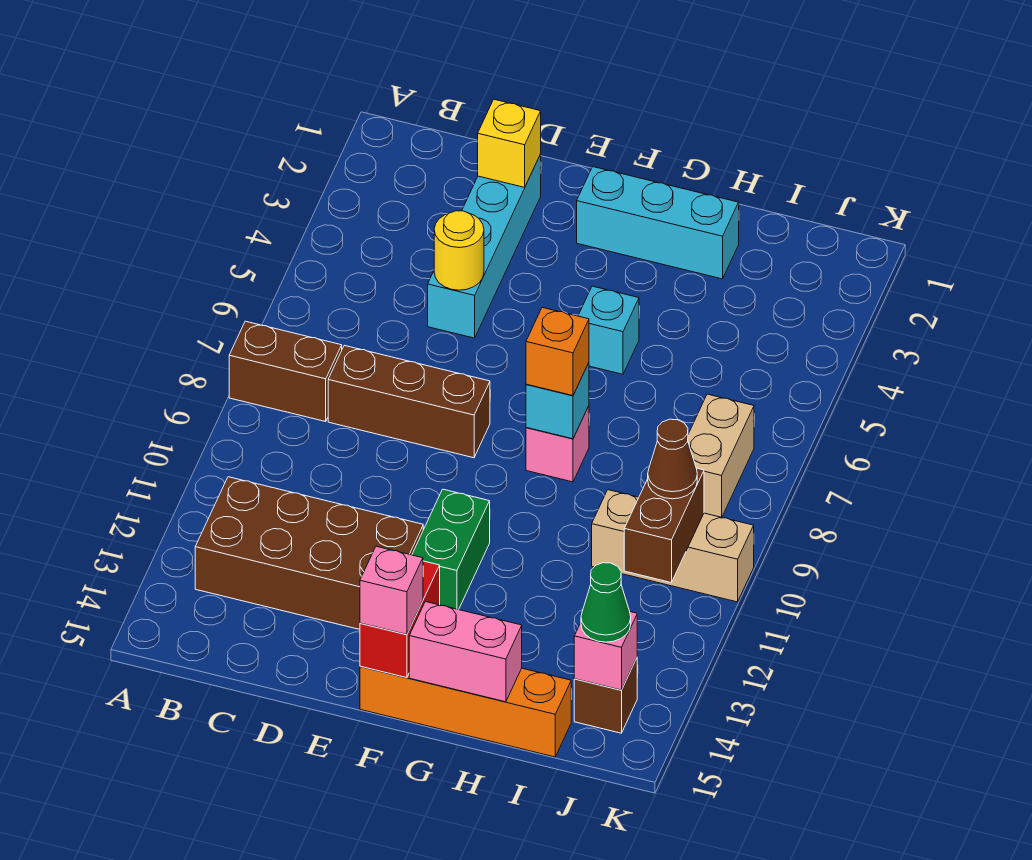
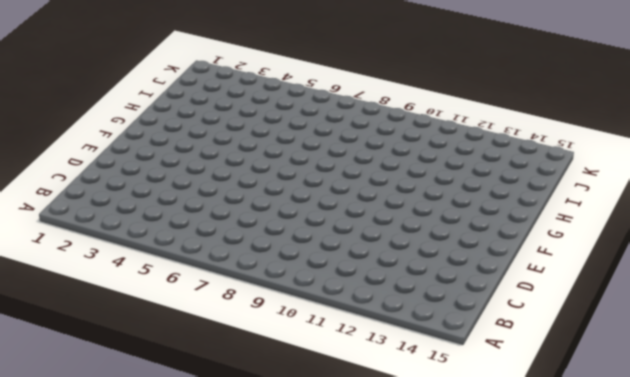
none -> brown 1x2 brick [229,321,342,422]
none -> brown 2x4 brick [195,477,423,629]
none -> brown 1x3 brick [328,345,490,458]

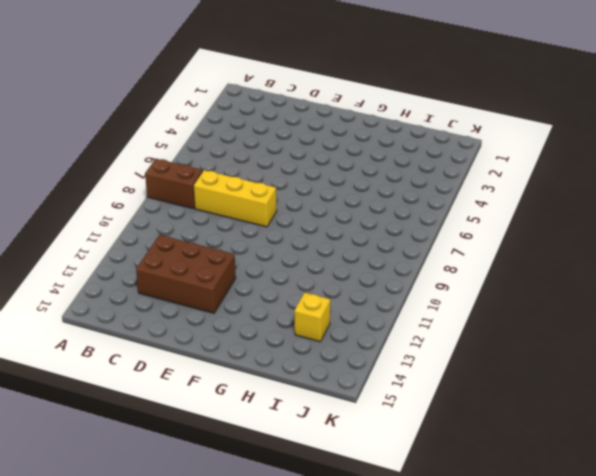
yellow 1x3 brick [193,170,277,227] -> brown 1x3 brick [328,345,490,458]
brown 2x3 brick [136,235,236,313] -> brown 2x4 brick [195,477,423,629]
yellow 1x1 brick [295,293,330,342] -> yellow 1x1 brick moved to [478,99,541,187]
none -> cyan 1x4 brick [428,154,541,338]
none -> cyan 1x3 brick [577,167,739,279]
none -> green 1x2 brick [412,489,490,610]

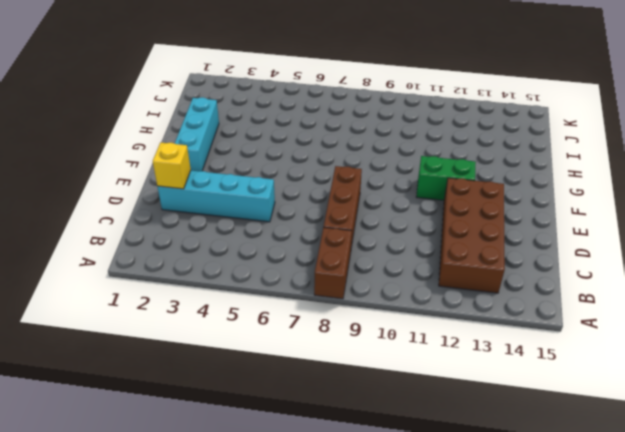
none -> orange 1x4 brick [360,666,571,757]
none -> cyan 1x1 brick [578,286,639,374]
none -> pink 1x1 brick [526,406,589,482]

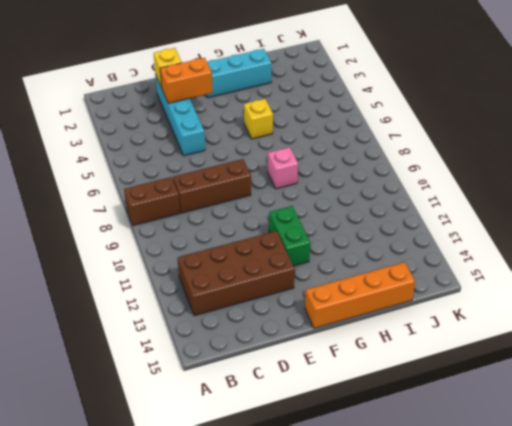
orange 1x2 brick [160,58,213,103] -> none
yellow 1x1 brick [244,99,273,139] -> cyan 1x1 brick [578,286,639,374]
none -> tan 1x3 brick [592,490,754,602]
none -> tan 1x2 brick [688,394,754,517]
none -> brown 1x1 brick [574,658,637,733]

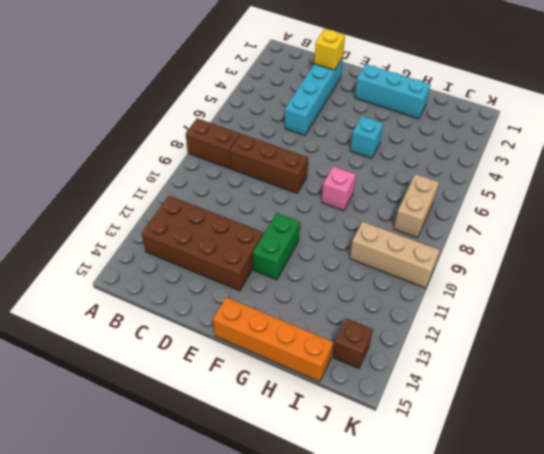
none -> yellow 1x1 round brick [434,211,484,290]
none -> red 1x2 brick [360,561,440,678]
none -> cyan 1x1 brick [526,363,589,439]

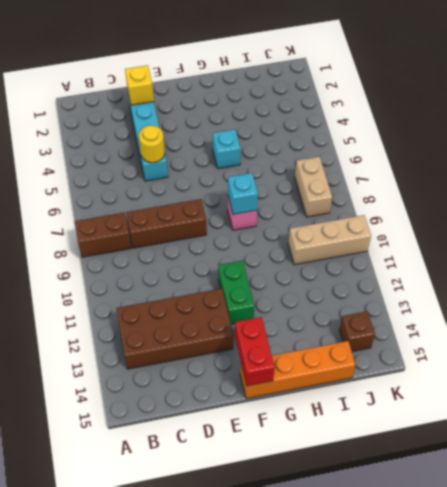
none -> cyan 1x3 brick [577,167,739,279]
none -> pink 1x2 brick [409,602,522,702]
none -> brown 1x2 brick [624,468,704,582]

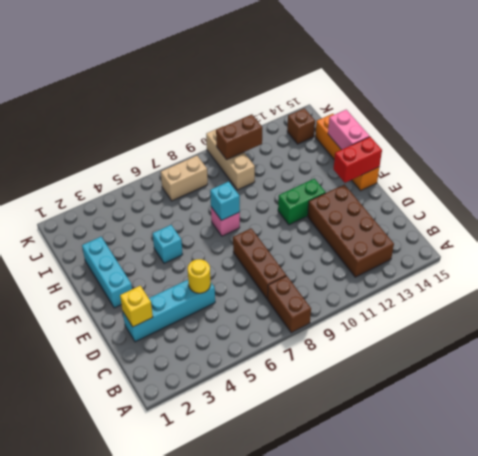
none -> pink 1x1 brick [574,612,637,690]
none -> pink 1x1 brick [360,546,423,634]
none -> orange 1x1 brick [526,308,589,396]

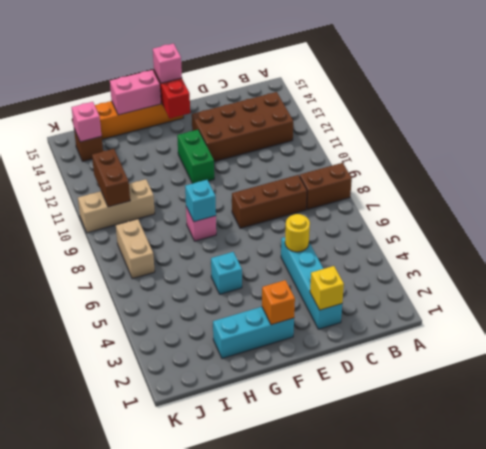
orange 1x1 brick [262,280,295,325] -> orange 1x1 brick moved to [526,308,589,396]
none -> brown 1x1 cone [648,419,697,499]
none -> green 1x1 cone [581,563,631,642]

